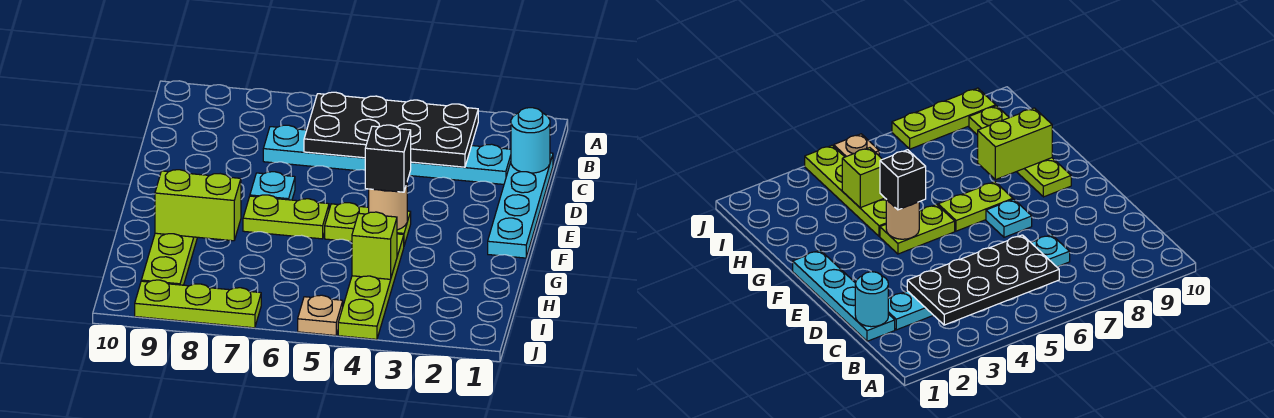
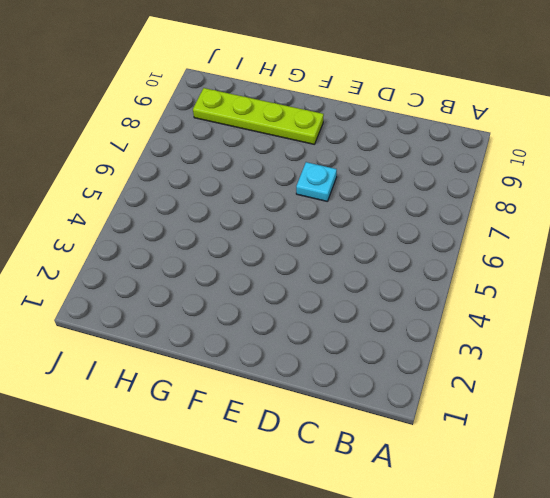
none -> cyan 1x4 plate [488,153,553,258]
none -> cyan 1x6 plate [263,125,511,184]
none -> lime 1x2 plate [325,203,411,245]

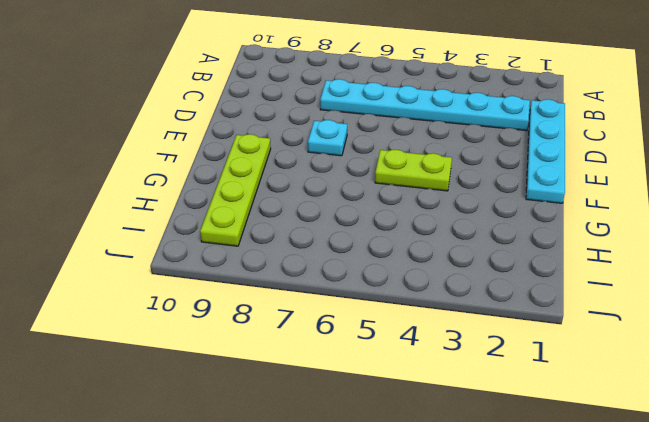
none -> lime 1x2 plate [243,195,329,239]
none -> lime 1x4 plate [338,234,404,339]
none -> tan 1x1 plate [298,295,343,336]

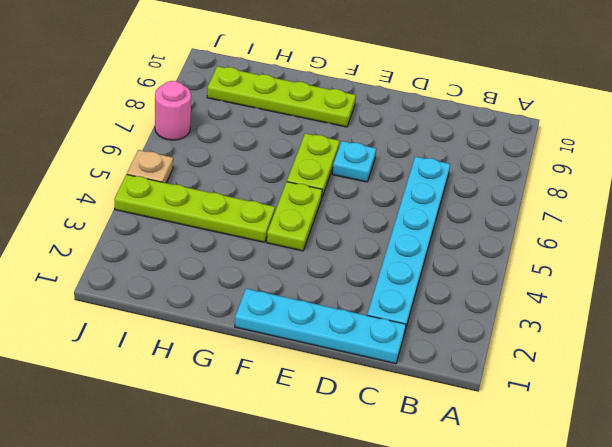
pink 1x1 round brick [155,81,191,140] -> lime 1x3 plate [135,280,261,328]
none -> black 2x4 plate [304,92,478,167]
none -> cyan 1x1 round brick [511,108,550,173]
none -> tan 1x1 round brick [369,184,407,230]

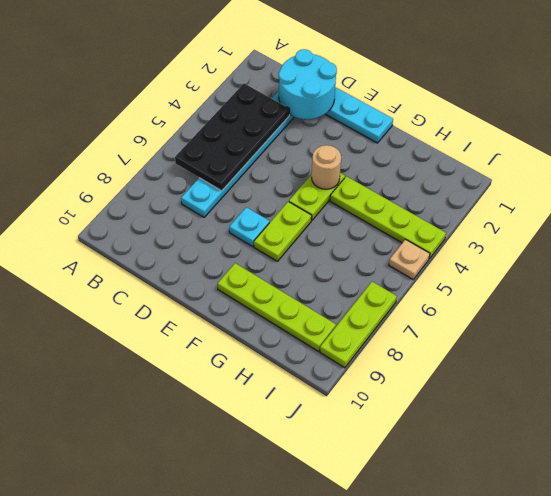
cyan 2x2 round brick [279,49,337,119] -> cyan 1x1 round brick [511,108,550,173]
none -> lime 1x2 brick [155,170,241,241]
none -> lime 1x1 brick [352,212,397,279]
none -> black 1x1 brick [365,125,411,192]

